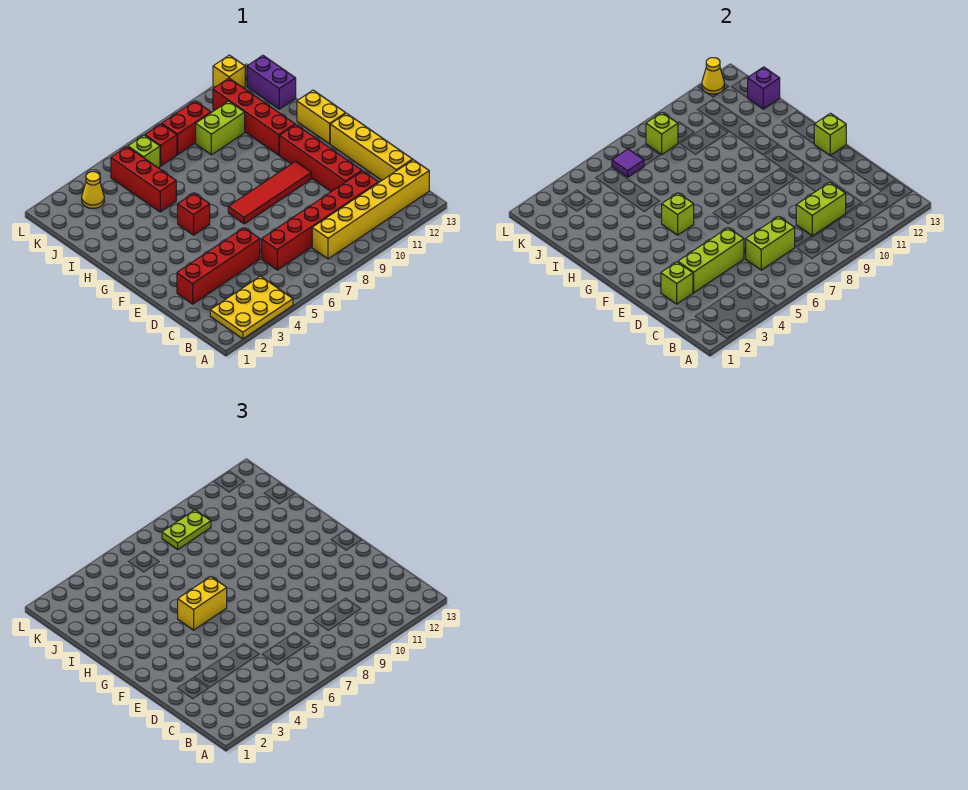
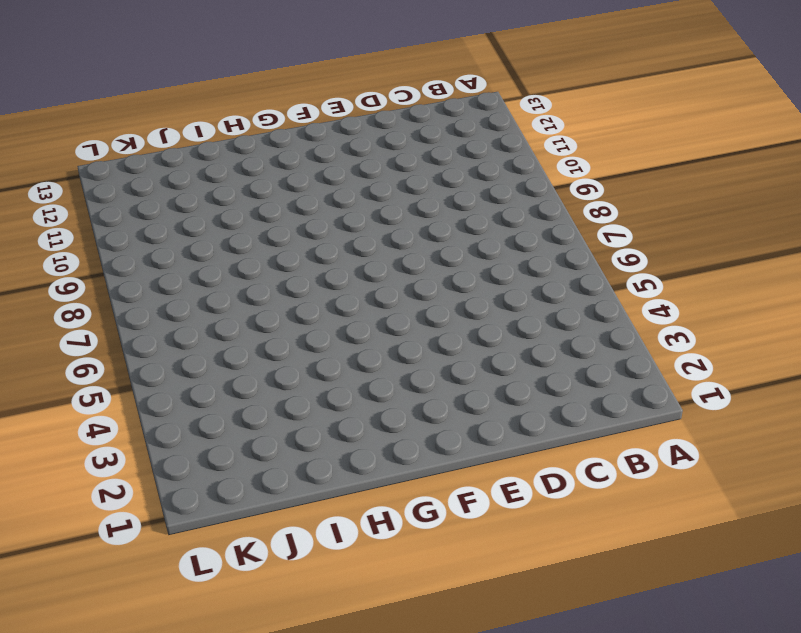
none -> yellow 2x3 plate [210,276,293,339]
none -> yellow 1x6 brick [312,160,429,259]
none -> red 1x6 brick [262,171,379,270]
none -> yellow 1x4 brick [330,113,413,180]

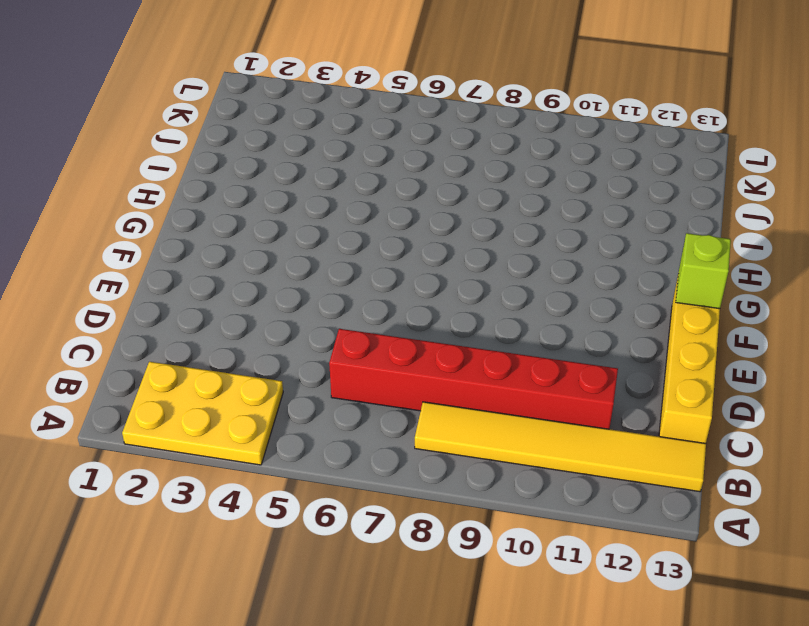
yellow 1x6 tile [415,402,706,492] -> yellow 1x6 brick [312,160,429,259]
none -> red 1x4 brick [177,228,260,304]
none -> red 1x4 brick [280,125,362,192]
none -> red 1x4 tile [228,162,311,224]
none -> red 1x1 brick [178,193,210,235]

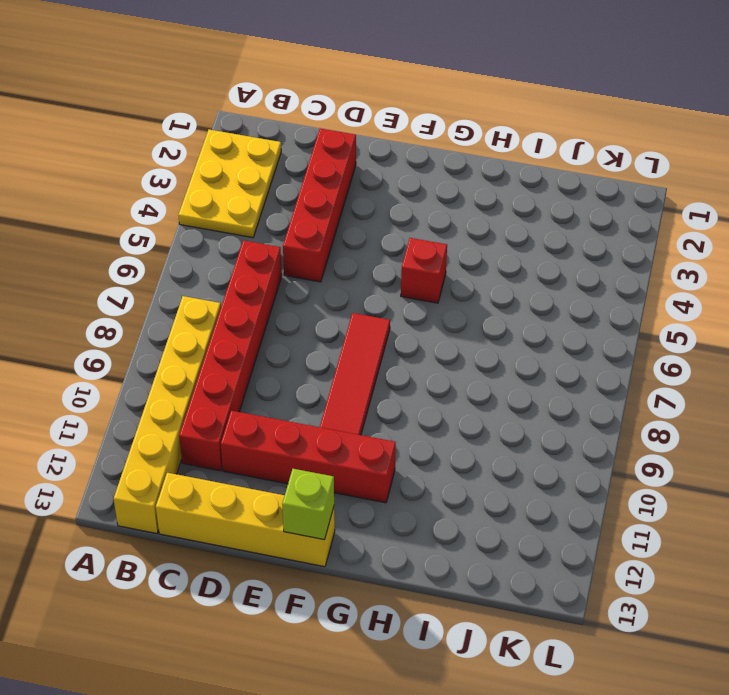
none -> yellow 1x2 brick [297,90,346,144]
none -> red 1x4 brick [213,78,295,155]
none -> red 1x3 brick [111,147,176,212]
none -> lime 1x2 brick [196,101,245,155]

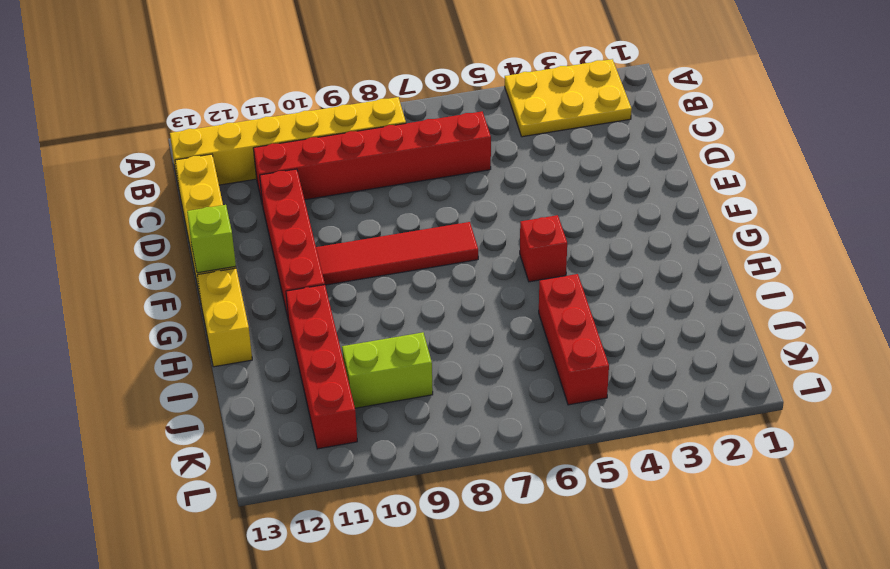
none -> red 1x4 brick [177,228,260,304]
none -> purple 1x2 brick [247,56,296,109]
none -> yellow 1x1 cone [82,172,104,208]
none -> lime 1x1 brick [128,135,160,168]

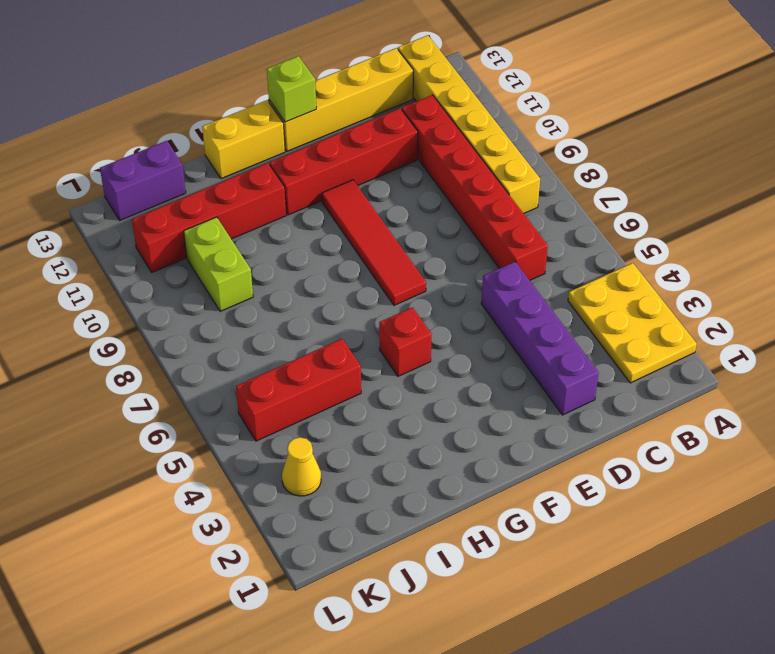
purple 1x4 brick [481,262,599,415] -> red 1x4 brick [177,228,260,304]
none -> lime 1x1 brick [128,135,160,168]
none -> red 1x1 brick [145,124,177,166]
none -> red 1x2 brick [162,101,211,154]
none -> yellow 1x1 brick [213,55,245,88]

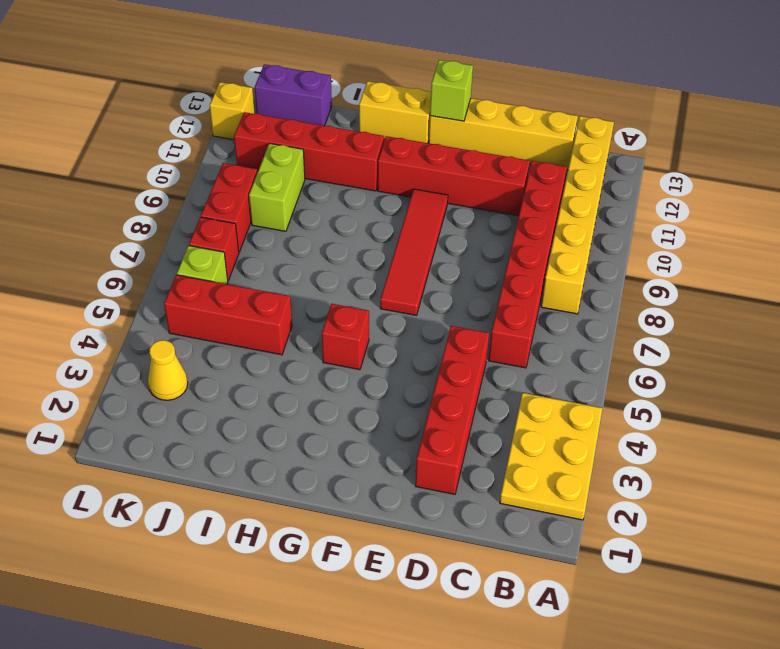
none -> lime 1x2 brick [746,216,795,270]
none -> lime 1x2 brick [796,182,846,236]
none -> lime 1x1 brick [661,262,693,304]
none -> lime 1x3 brick [678,228,744,293]

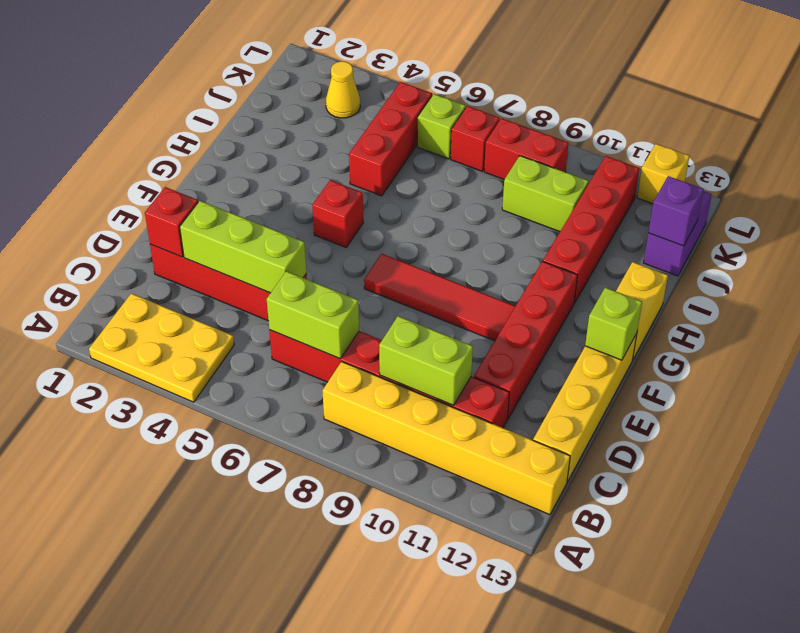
red 1x1 brick [145,187,198,257] -> lime 1x1 brick [661,262,693,304]
none -> lime 1x1 brick [662,193,694,235]
none -> purple 1x1 tile [612,149,644,177]
none -> lime 1x1 brick [646,113,678,154]
none -> yellow 1x1 cone [702,58,724,94]

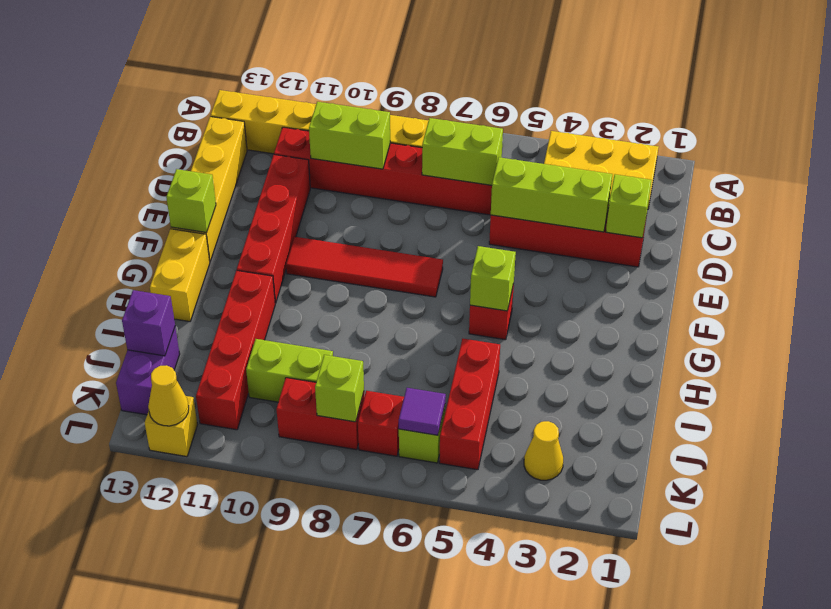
none -> yellow 1x2 brick [178,577,227,630]
none -> lime 1x2 plate [162,510,211,549]

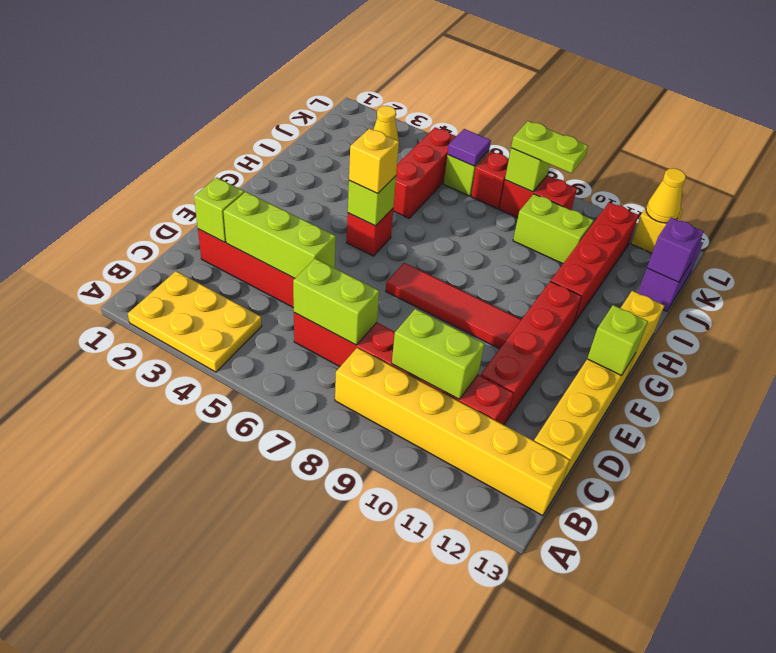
yellow 1x1 brick [349,128,399,194] -> yellow 1x2 brick [178,577,227,630]

